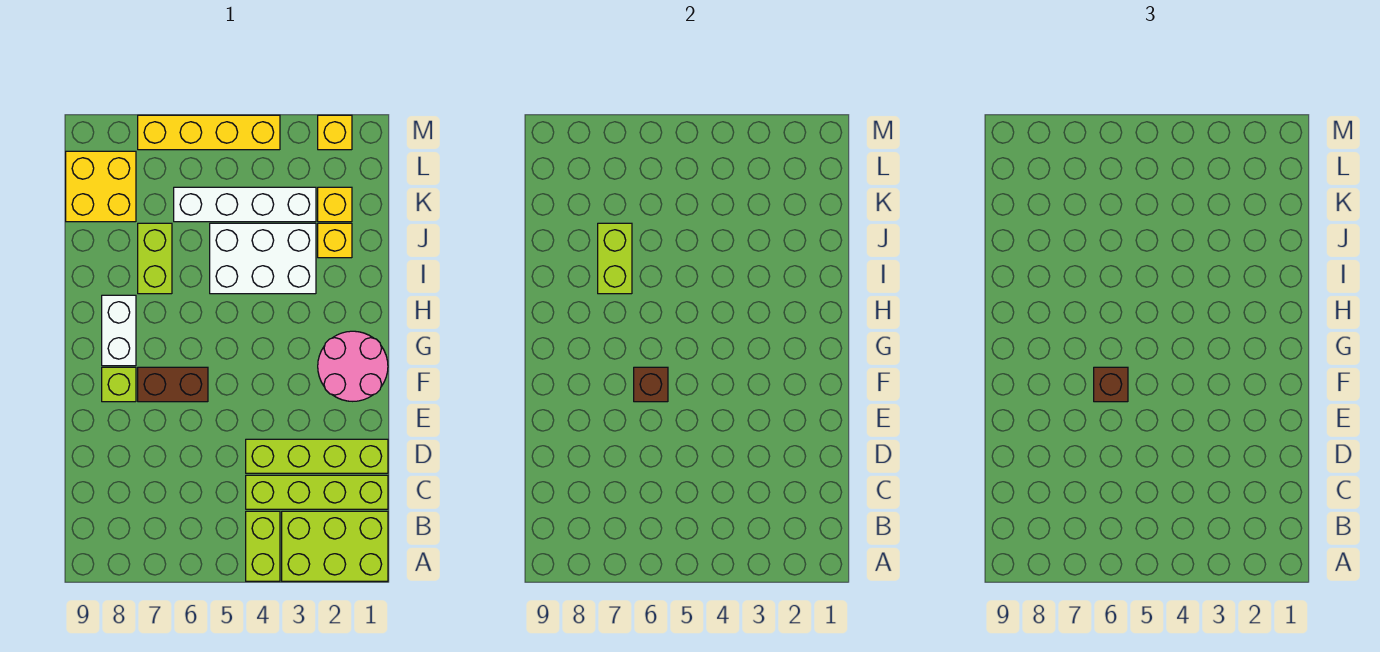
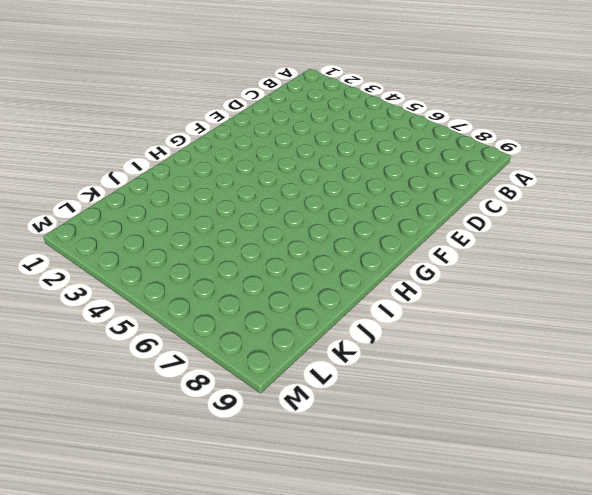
none -> lime 2x3 brick [282,511,388,581]
none -> lime 1x2 brick [246,511,280,581]
none -> lime 1x4 brick [246,475,388,509]

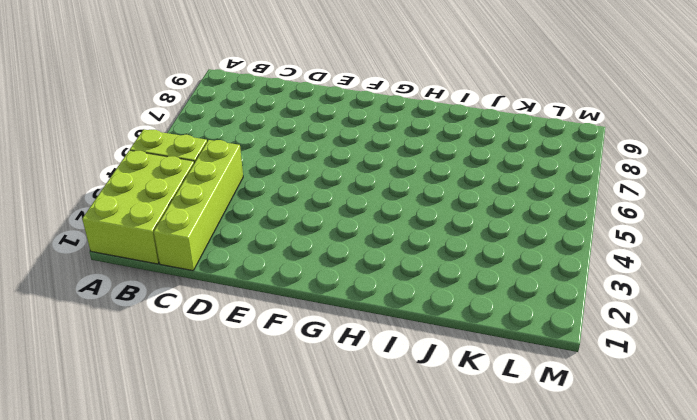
none -> lime 1x4 brick [246,439,388,473]
none -> pink 2x2 round brick [318,331,388,401]
none -> brown 1x2 brick [138,367,208,402]

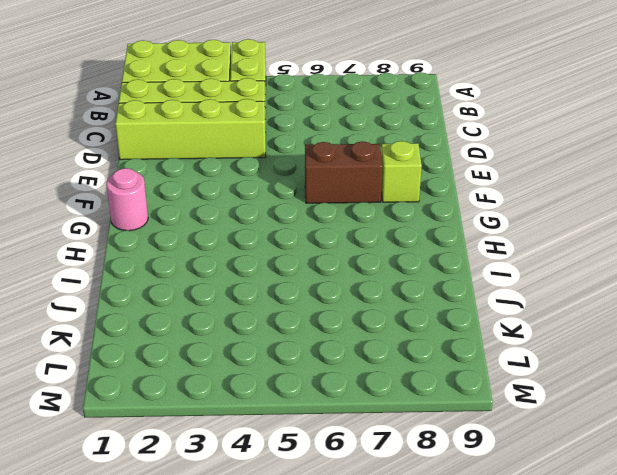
pink 1x1 round brick [106,168,148,231] -> pink 2x2 round brick [318,331,388,401]
none -> white 1x2 brick [102,295,136,366]
none -> white 2x3 brick [210,223,316,294]
none -> lime 1x2 brick [138,223,172,294]

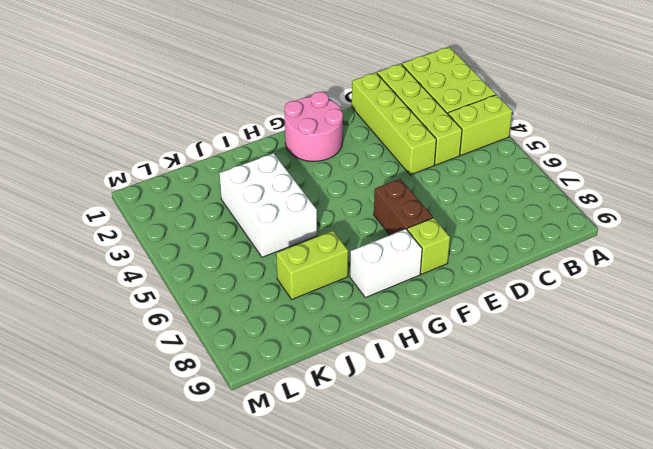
none -> yellow 1x1 brick [318,223,352,258]
none -> yellow 1x1 brick [318,187,352,222]
none -> white 1x4 brick [174,187,316,222]

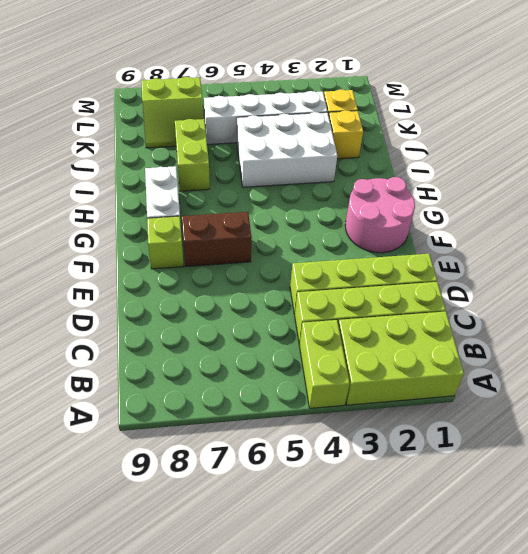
lime 2x2 slope [141,77,204,148] -> yellow 2x2 brick [66,151,136,222]
none -> yellow 1x1 brick [318,115,352,150]
none -> yellow 1x4 brick [138,115,280,150]
none -> brown 1x1 brick [634,367,668,402]

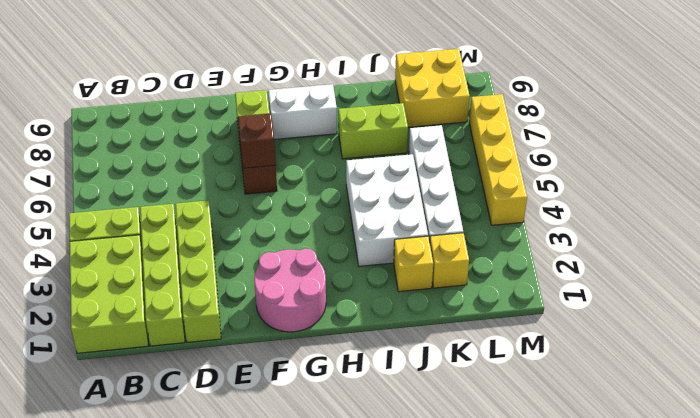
none -> yellow 1x1 brick [318,115,352,150]
none -> lime 1x2 brick [598,223,632,294]
none -> brown 1x1 brick [1094,367,1128,402]

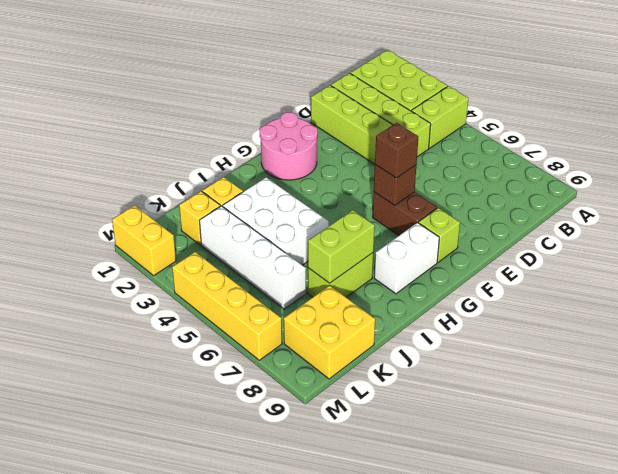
yellow 1x2 brick [112,205,176,276] -> yellow 1x1 brick [318,115,352,150]

